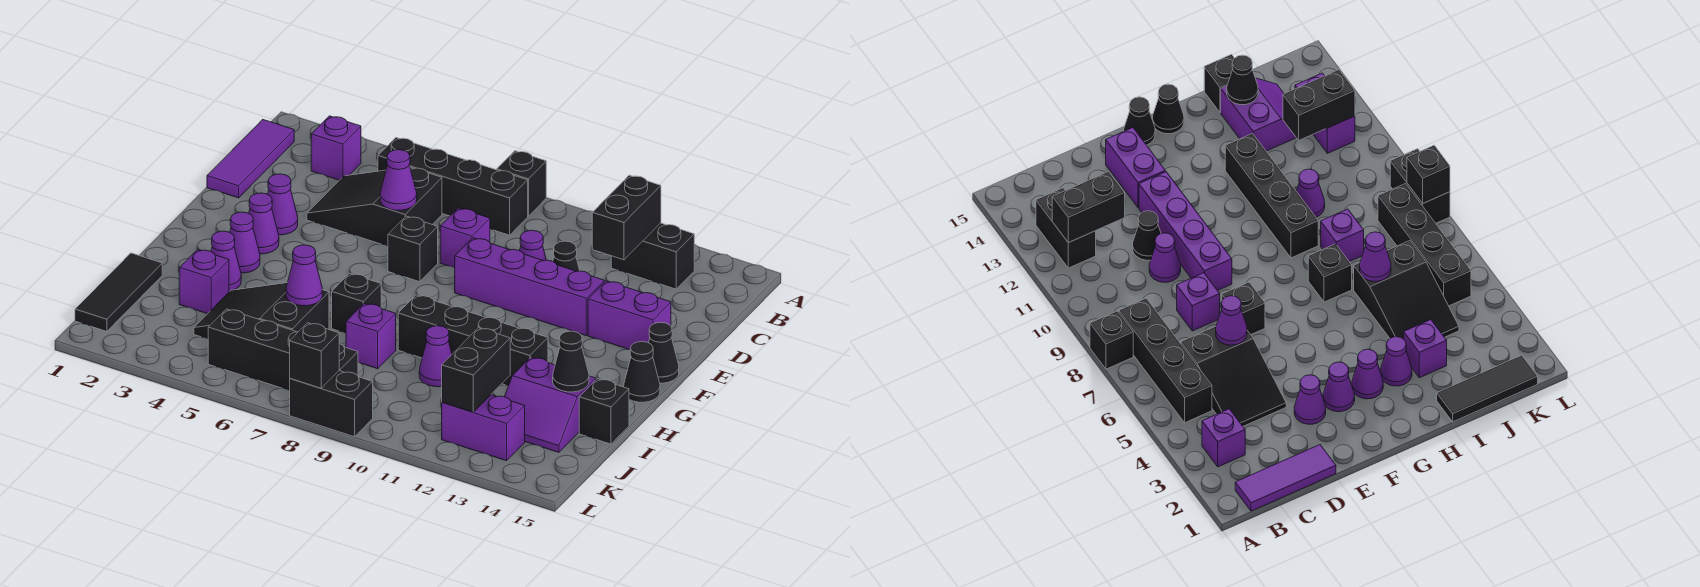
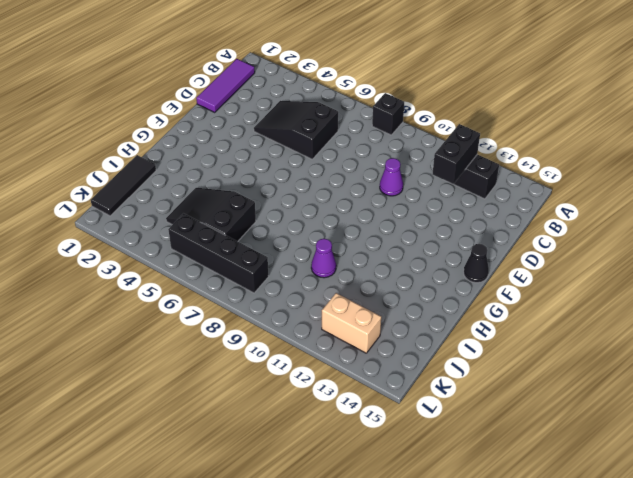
tan 1x2 brick [322,293,381,353] -> purple 1x2 brick [442,395,525,461]
none -> purple 1x1 brick [311,116,361,180]
none -> black 1x4 brick [378,138,528,235]
none -> purple 1x1 brick [440,208,490,268]
none -> black 1x1 cone [553,241,580,271]

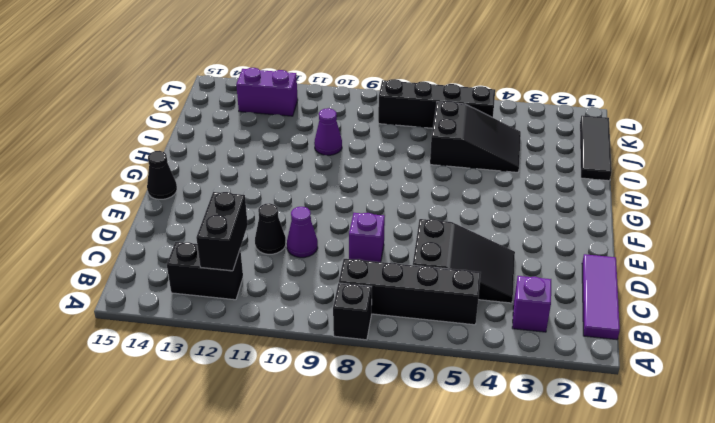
none -> purple 1x1 cone [268,174,298,235]
none -> black 1x1 brick [388,216,438,282]
none -> purple 1x4 brick [455,238,604,335]
none -> purple 1x2 brick [588,281,671,350]

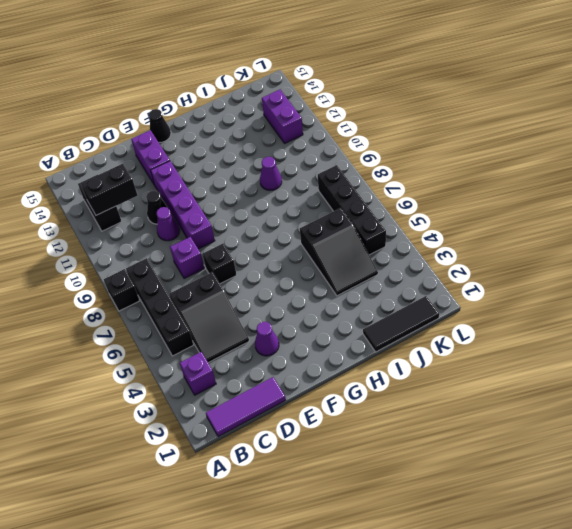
none -> purple 1x1 cone [249,193,279,254]
none -> purple 1x1 cone [230,212,260,273]
none -> black 1x1 cone [624,341,660,402]
none -> purple 1x1 cone [211,231,241,291]

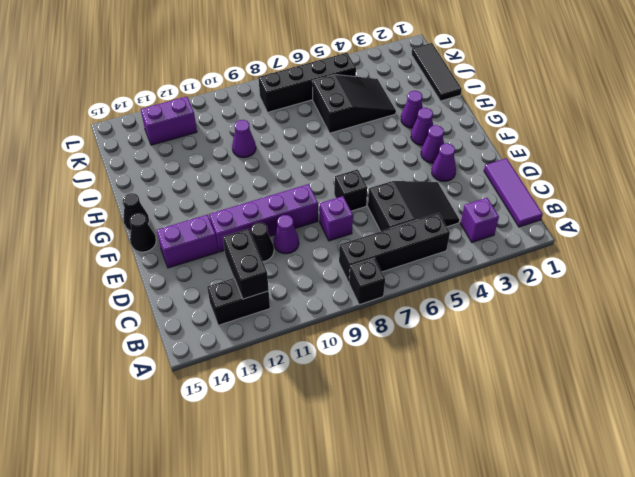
none -> black 1x1 brick [332,273,381,333]
none -> black 1x4 brick [398,295,548,386]
none -> purple 1x1 brick [179,249,229,314]
none -> purple 1x1 brick [346,303,396,369]

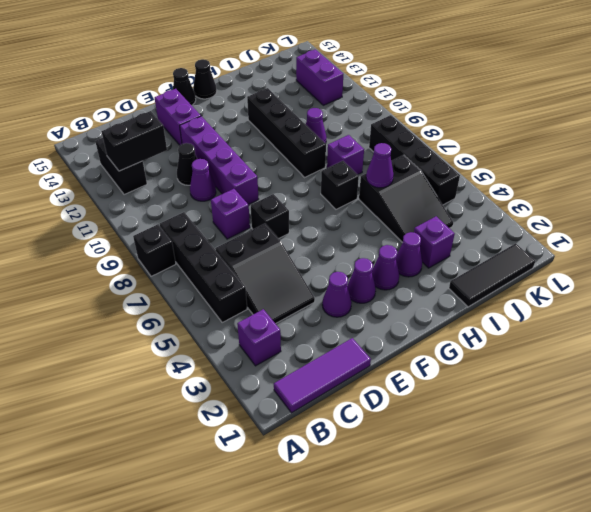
none -> purple 2x2 slope [504,357,596,452]
none -> black 1x1 brick [579,379,629,444]
none -> black 1x2 brick [290,371,373,437]
none -> purple 1x1 cone [380,150,417,210]

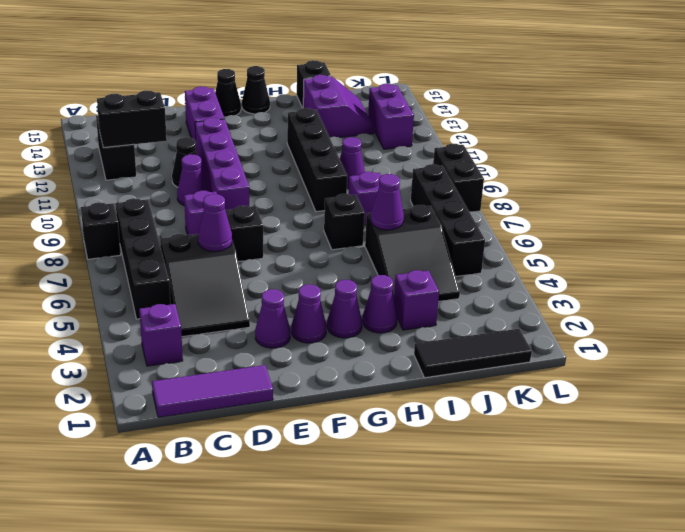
none -> black 1x1 cone [553,331,589,392]
none -> black 1x2 brick [442,328,510,412]
none -> black 1x1 brick [290,323,339,388]

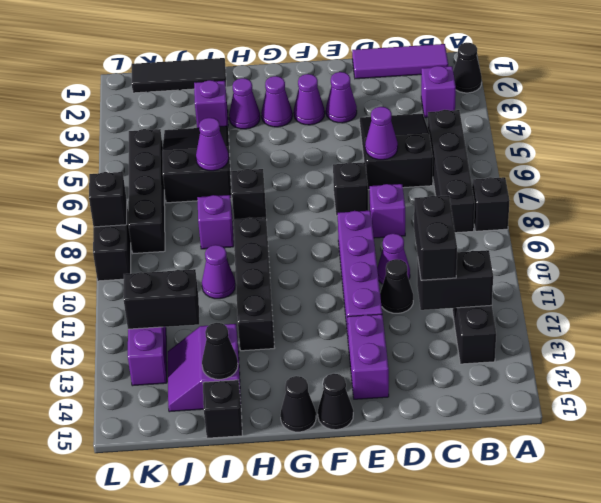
black 1x1 cone [453,43,482,93] -> none
black 1x2 brick [414,196,457,280] -> none

